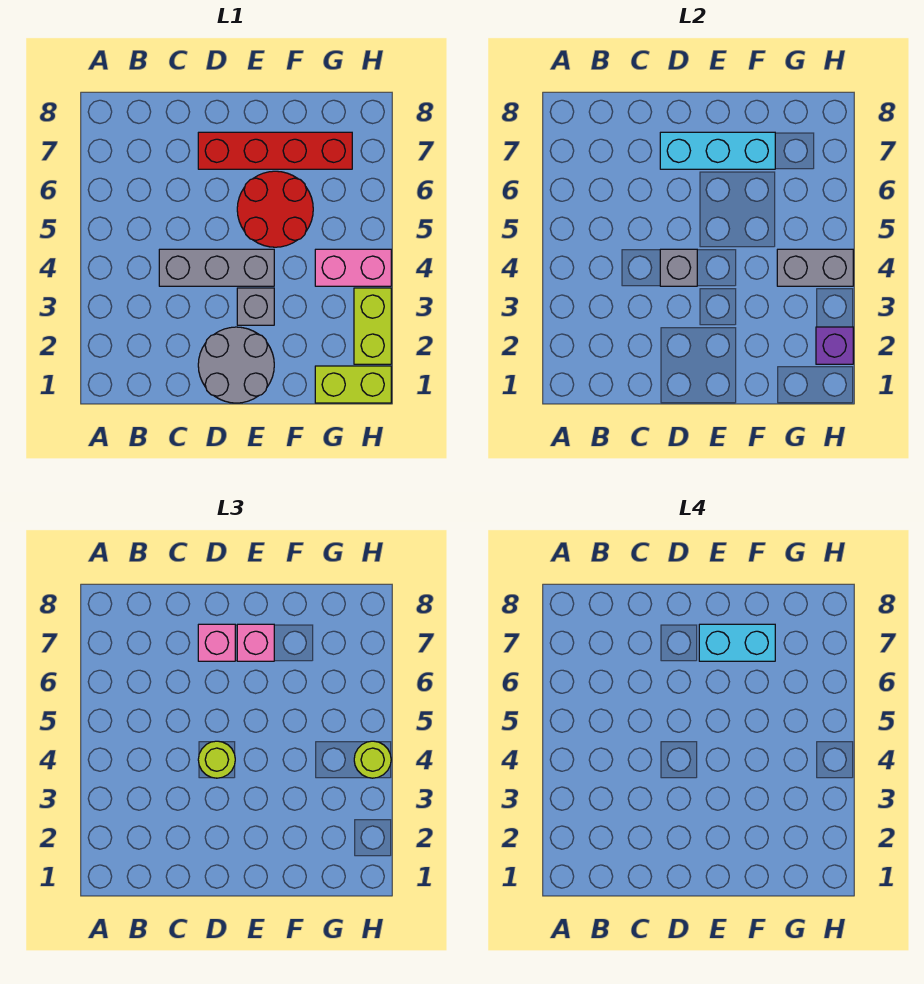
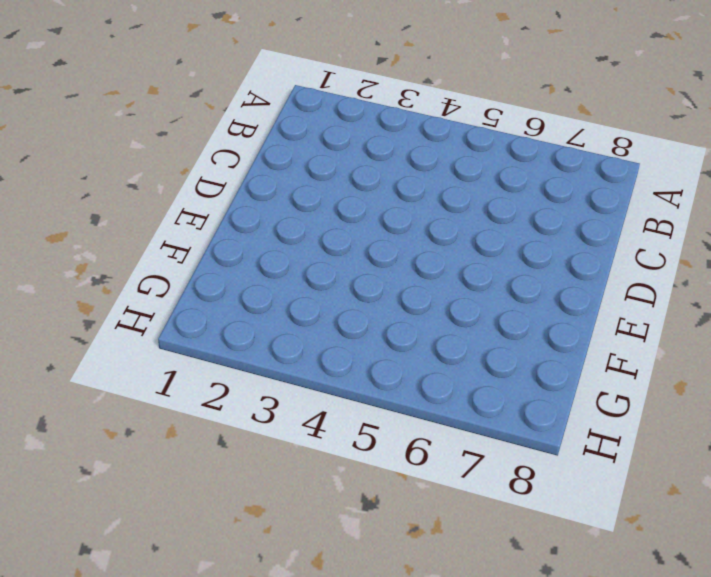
none -> grey 1x3 brick [159,249,274,286]
none -> grey 2x2 round brick [198,327,274,403]
none -> red 1x4 brick [198,132,352,169]

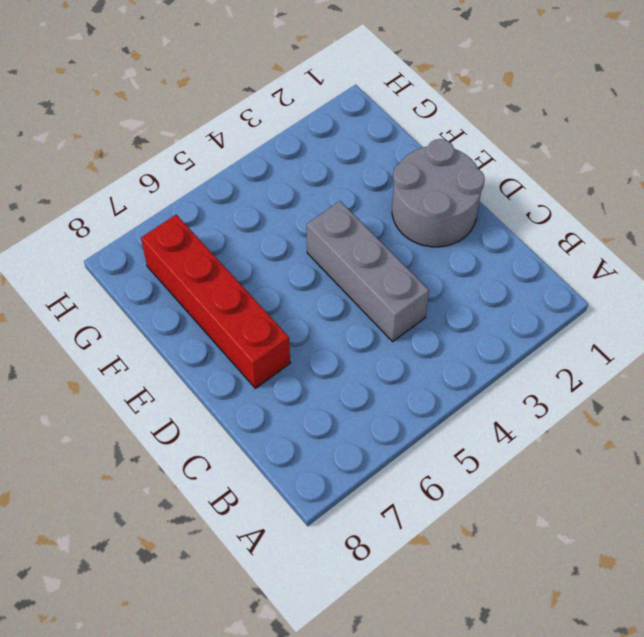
none -> grey 1x1 brick [237,288,274,325]
none -> red 2x2 round brick [237,171,313,247]
none -> lime 1x2 brick [315,366,391,403]

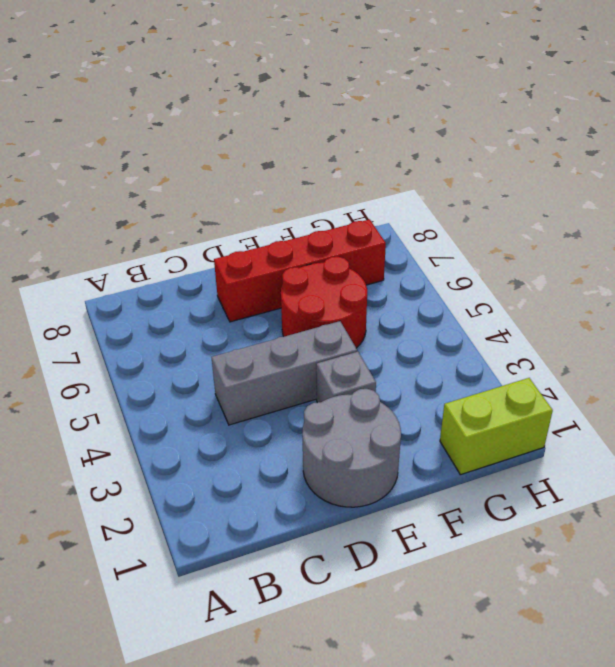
none -> pink 1x2 brick [315,249,391,286]
none -> lime 1x2 brick [354,288,391,364]
none -> grey 1x1 brick [660,249,697,286]

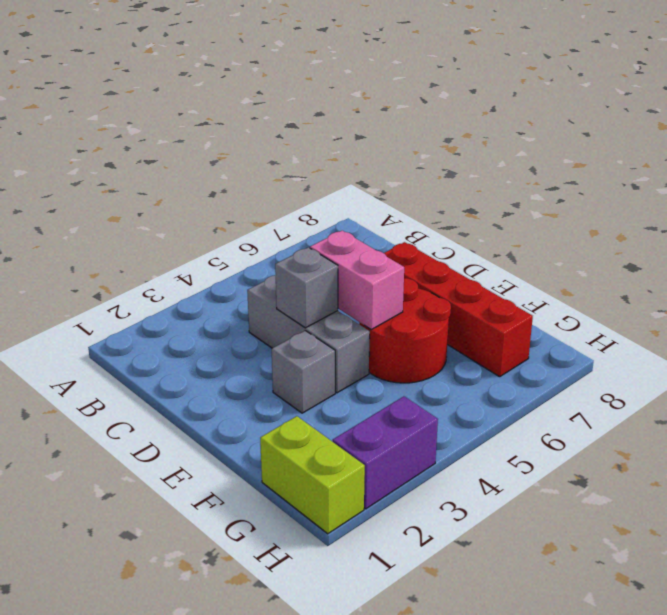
pink 1x2 brick [310,231,404,329] -> pink 1x2 brick moved to [315,249,391,286]
purple 1x2 brick [333,396,438,509] -> lime 1x2 brick [354,288,391,364]
none -> grey 2x2 round brick [198,327,274,403]
none -> cyan 1x3 brick [660,132,775,169]
none -> grey 1x2 brick [777,249,853,286]

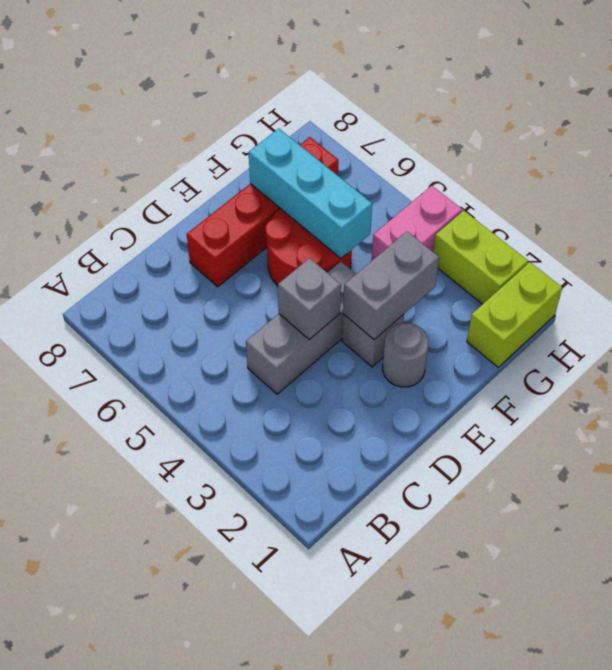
grey 1x1 round brick [383,323,428,387] -> grey 2x2 round brick [198,327,274,403]
grey 1x2 brick [343,232,439,340] -> grey 1x2 brick moved to [777,249,853,286]
cyan 1x3 brick [249,129,372,258] -> cyan 1x3 brick turned to [660,132,775,169]
none -> purple 1x1 brick [816,327,853,364]
none -> lime 1x1 round brick [198,741,235,778]
none -> pink 1x1 brick [198,624,235,661]

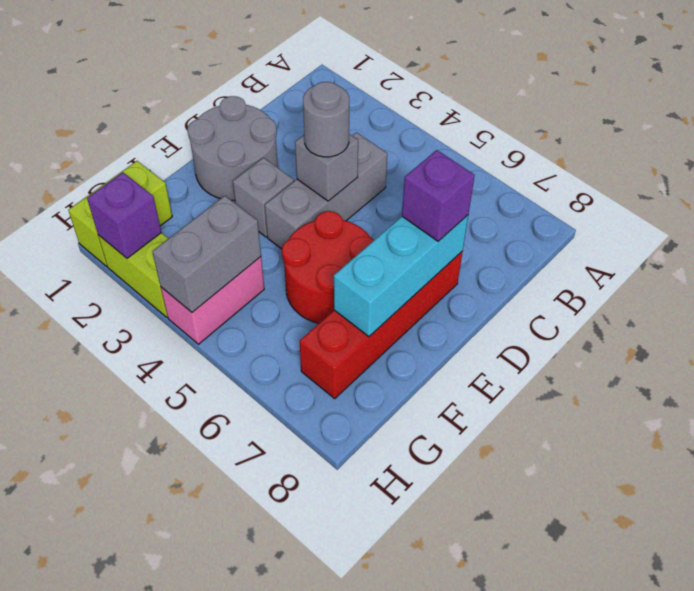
grey 1x1 round brick [303,82,349,157] -> lime 1x1 round brick [198,741,235,778]
purple 1x1 brick [402,150,475,241] -> pink 1x1 brick [198,624,235,661]
none -> pink 1x1 brick [237,624,274,661]
none -> lime 1x1 round brick [354,741,391,778]
none -> cyan 1x2 brick [699,624,775,661]

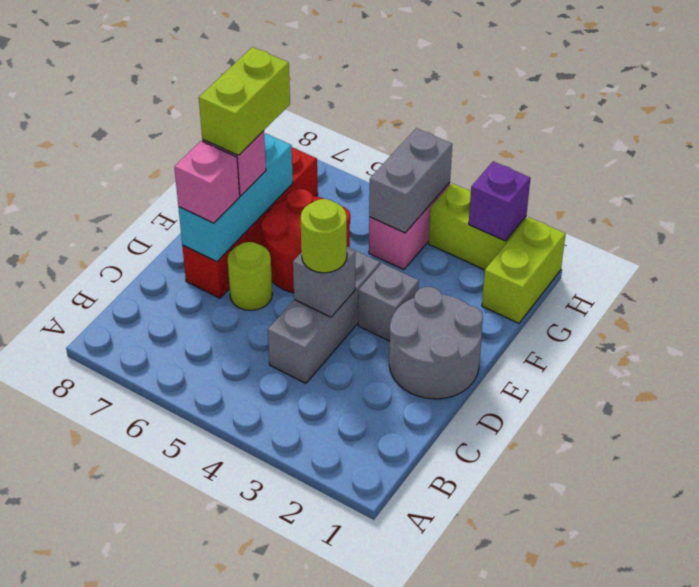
lime 1x1 round brick [227,242,273,310] -> lime 1x1 round brick moved to [354,741,391,778]
lime 1x2 brick [199,47,290,155] -> cyan 1x2 brick [699,624,775,661]

